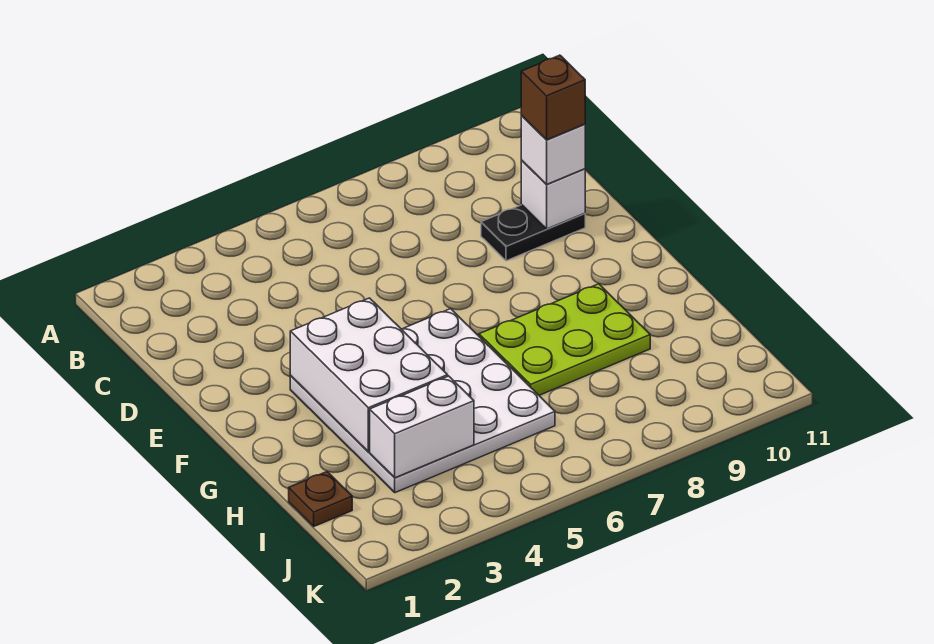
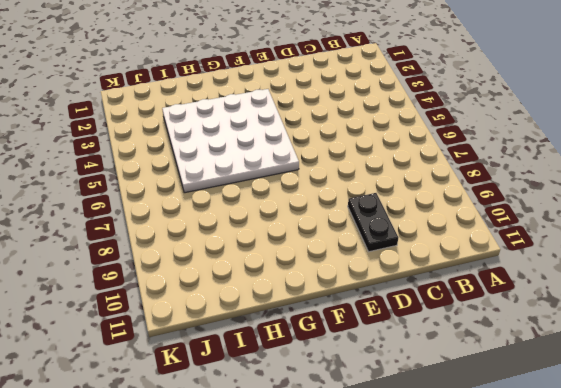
none -> lime 2x3 plate [479,284,650,395]
none -> brown 1x1 plate [289,472,352,526]

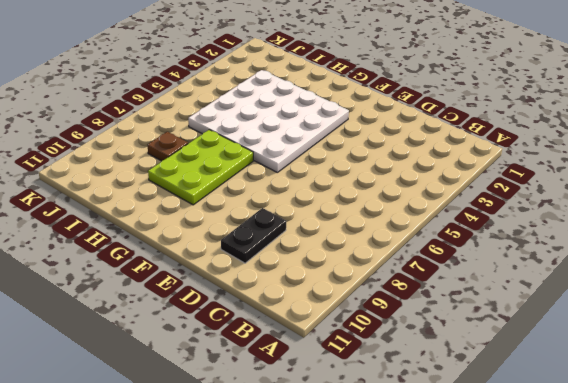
brown 1x1 plate [148,132,188,161] -> brown 1x1 plate moved to [289,472,352,526]
none -> white 1x1 brick [521,161,585,229]
none -> white 2x3 brick [290,298,448,452]

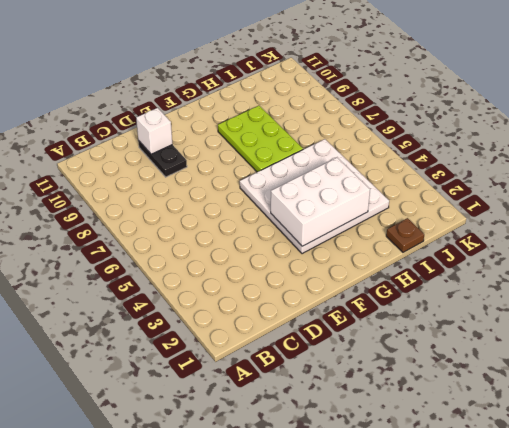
none -> white 1x2 brick [370,376,474,478]
none -> white 1x1 brick [521,116,585,185]

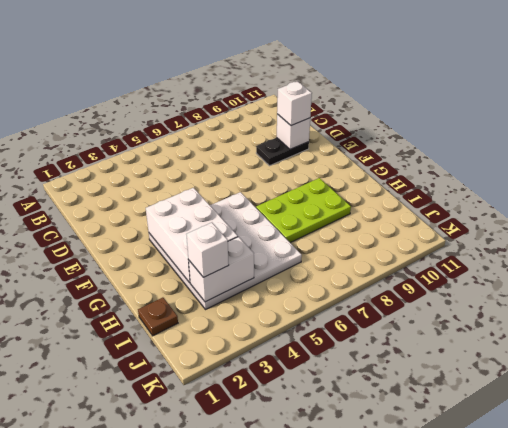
white 1x1 brick [186,223,229,277] -> none
none -> brown 1x1 brick [521,55,585,140]

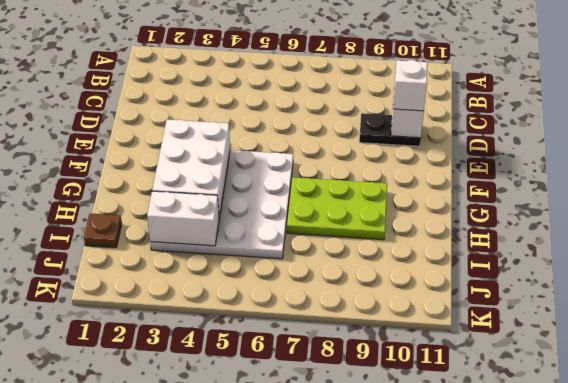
none -> brown 1x1 brick [521,55,585,140]

